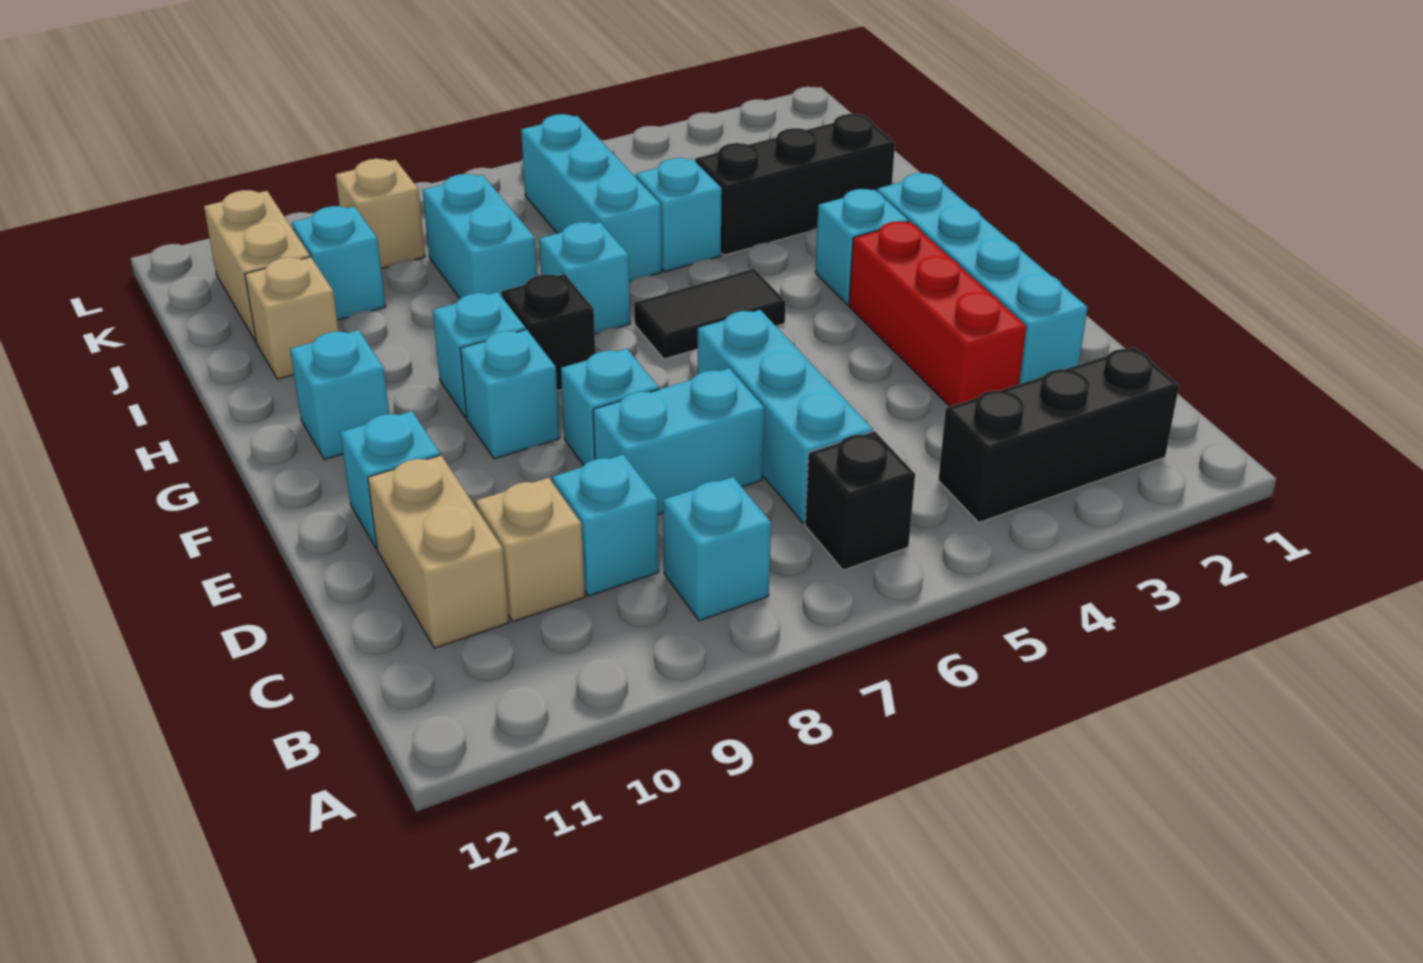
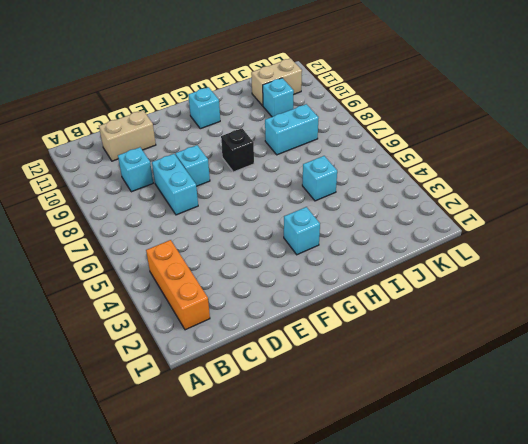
orange 1x3 brick [146,240,210,330] -> black 1x3 brick [938,347,1179,522]
none -> black 1x1 brick [805,431,915,570]
none -> cyan 1x1 brick [663,477,771,621]
none -> cyan 1x3 brick [698,310,873,523]

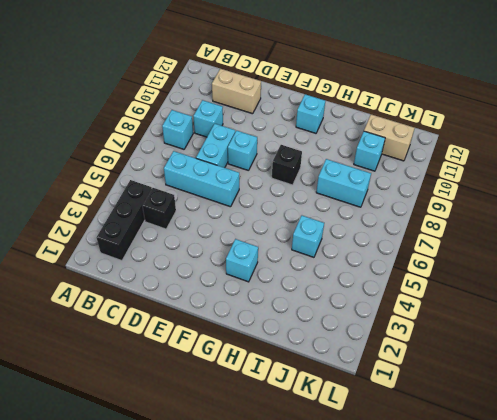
black 1x1 brick [143,188,176,229] -> black 1x1 brick moved to [805,431,915,570]
none -> tan 1x1 brick [476,478,585,622]
none -> cyan 1x4 brick [877,173,1088,384]
none -> red 1x3 brick [849,222,1026,407]

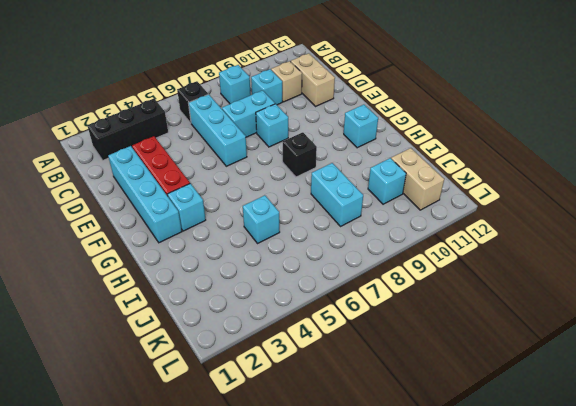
none -> cyan 1x1 brick [340,411,440,549]
none -> cyan 1x1 brick [460,330,560,459]
none -> black 1x2 tile [634,269,786,359]

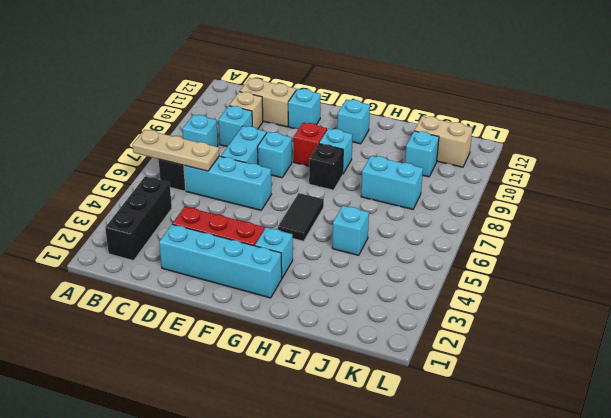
tan 1x3 plate [132,130,219,171] -> none
red 1x1 brick [293,123,327,166] -> cyan 1x1 brick [460,330,560,459]
none -> cyan 1x1 brick [539,222,630,334]
none -> black 1x3 brick [695,114,895,255]
none -> cyan 1x3 brick [521,114,662,282]

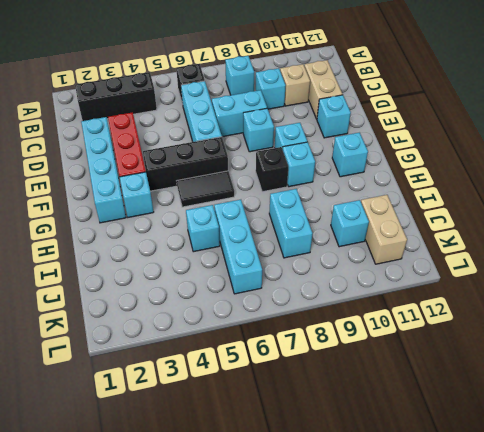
black 1x3 brick [143,137,228,191] -> black 1x3 brick moved to [695,114,895,255]
none -> cyan 1x1 brick [539,222,630,334]
none -> tan 1x1 brick [245,257,339,379]
none -> tan 1x1 brick [335,159,425,268]

